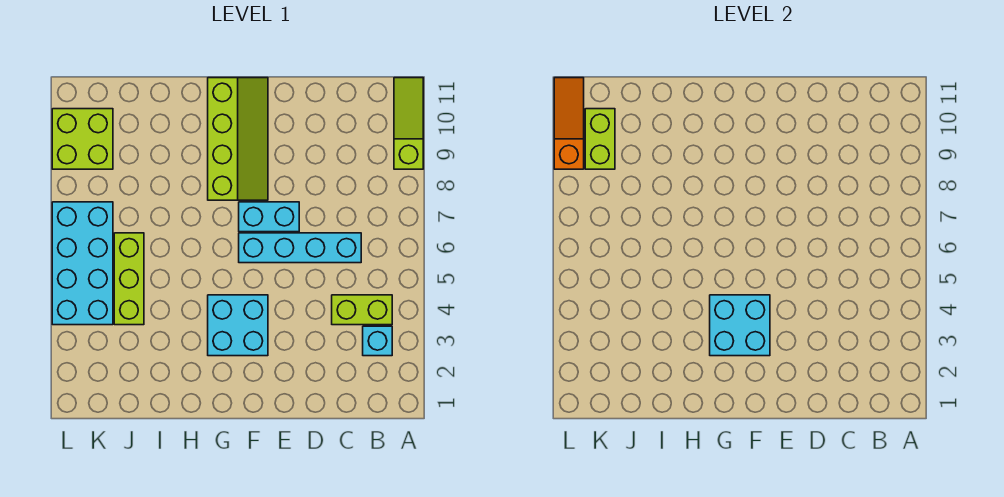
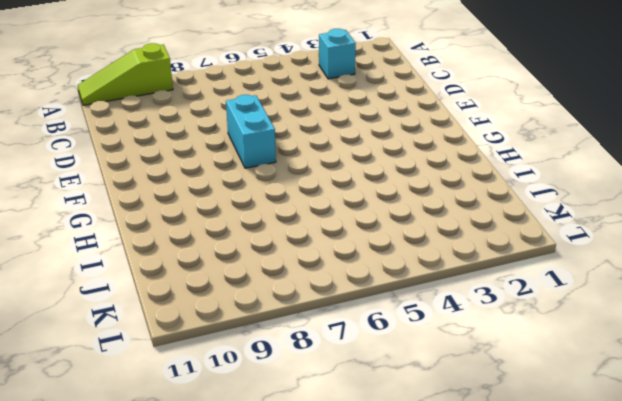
none -> lime 1x2 brick [332,295,392,325]
none -> cyan 1x4 brick [239,233,361,263]
none -> cyan 2x2 brick [208,295,268,356]

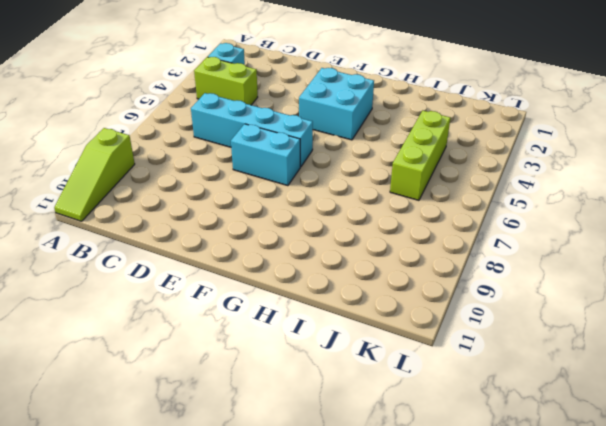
none -> lime 2x4 slope [208,78,268,200]
none -> cyan 2x4 brick [52,202,113,325]
none -> lime 2x2 brick [52,109,113,169]

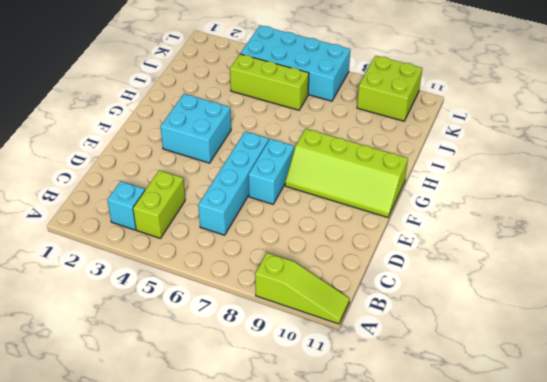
none -> cyan 2x2 brick [710,295,770,356]
none -> lime 1x2 brick [585,109,615,169]
none -> orange 1x3 slope [554,78,584,169]

